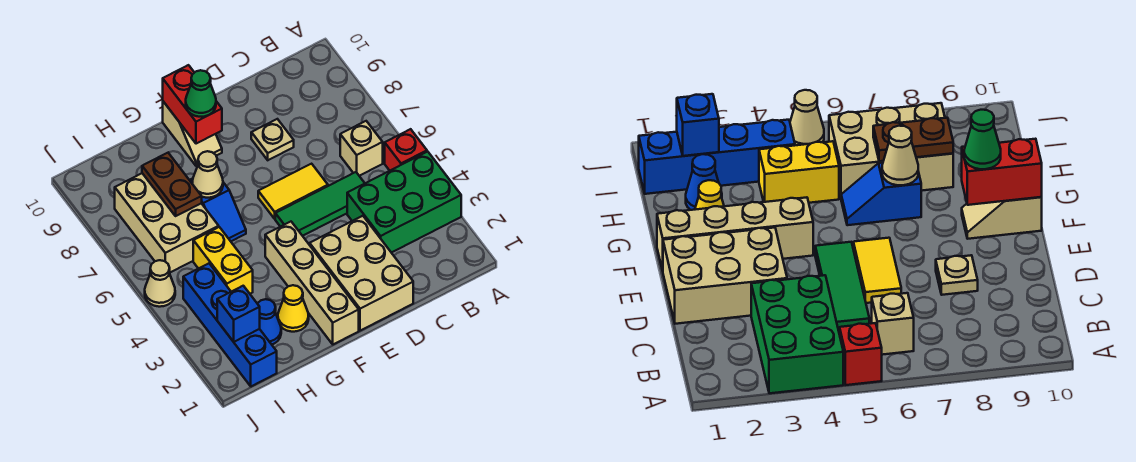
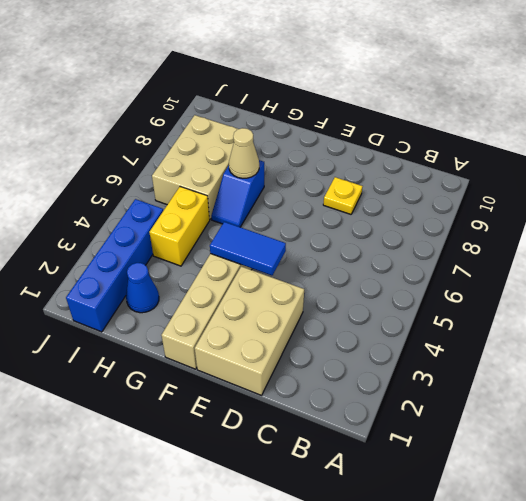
yellow 1x1 plate [323,177,363,214] -> tan 1x1 plate [251,119,294,160]
blue 1x2 tile [210,222,286,275] -> none
none -> green 2x3 brick [347,152,461,253]
none -> red 1x1 brick [385,129,427,171]
none -> tan 1x1 brick [340,121,383,176]

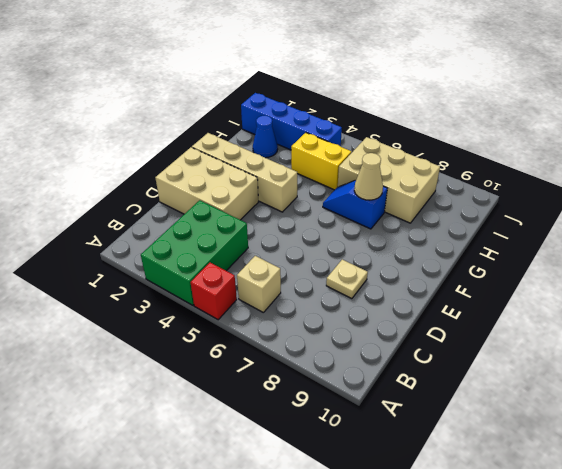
none -> green 1x3 tile [275,172,365,236]
none -> yellow 1x2 tile [258,164,328,219]
none -> tan 1x2 slope [163,102,222,166]

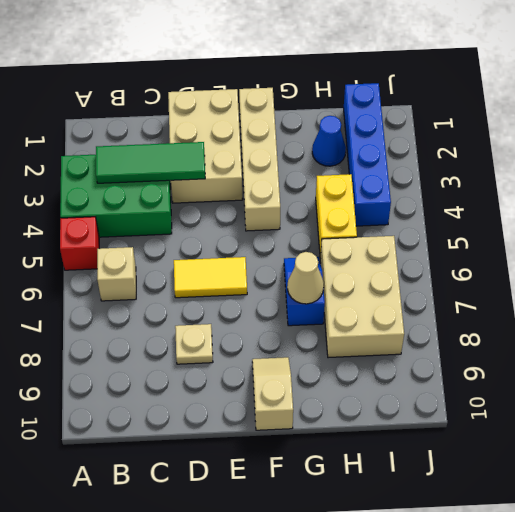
green 1x3 tile [96,142,205,183] -> green 1x3 tile moved to [275,172,365,236]
none -> yellow 1x1 cone [278,285,309,332]
none -> tan 1x1 cone [145,260,175,307]
none -> red 1x2 brick [163,65,222,144]

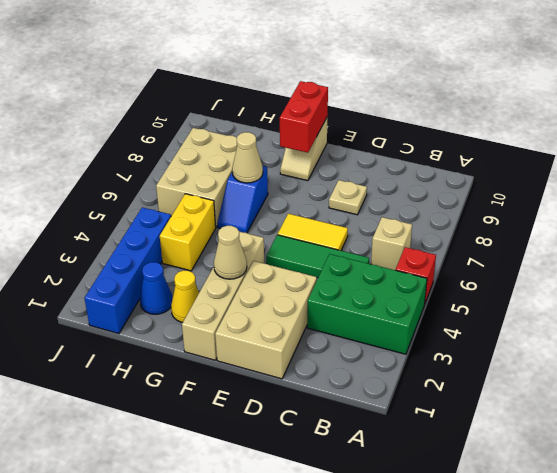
tan 1x1 cone [214,226,247,279] -> tan 1x1 cone moved to [145,260,175,307]
none -> brown 1x2 plate [142,153,202,216]
none -> blue 1x1 brick [217,286,260,342]
none -> green 1x1 cone [186,70,216,117]

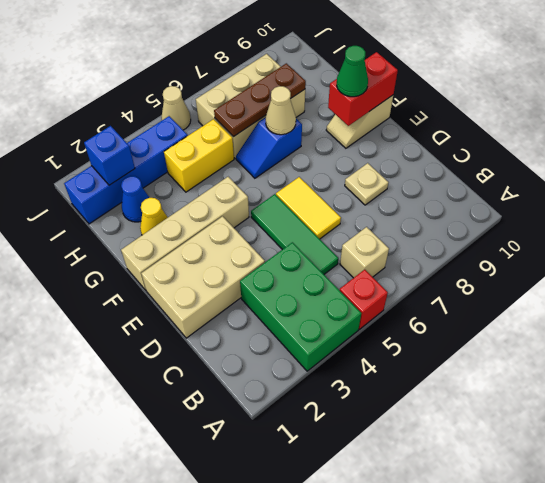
brown 1x3 plate [214,63,306,137] -> brown 1x2 plate [142,153,202,216]

